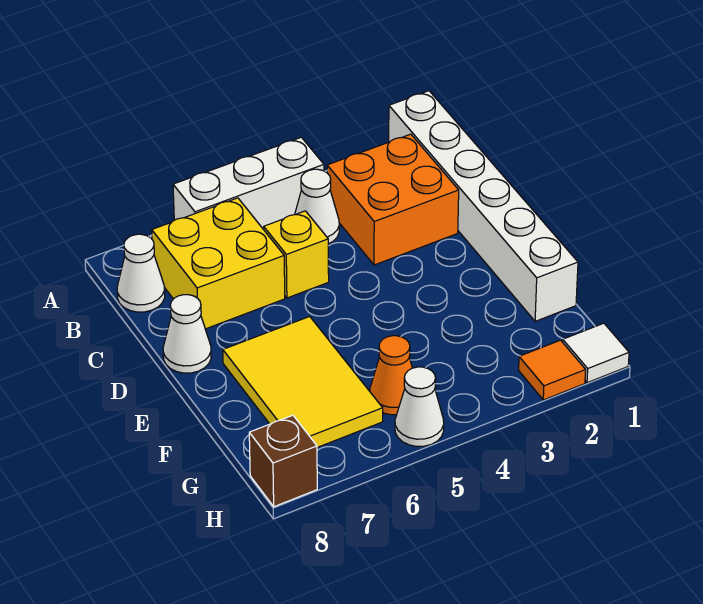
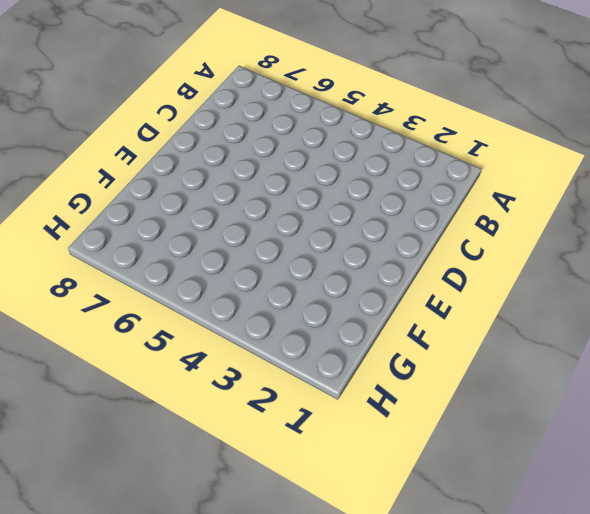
none -> white 1x6 brick [389,91,578,321]
none -> white 1x3 brick [173,137,324,230]
none -> orange 2x2 brick [327,134,459,265]

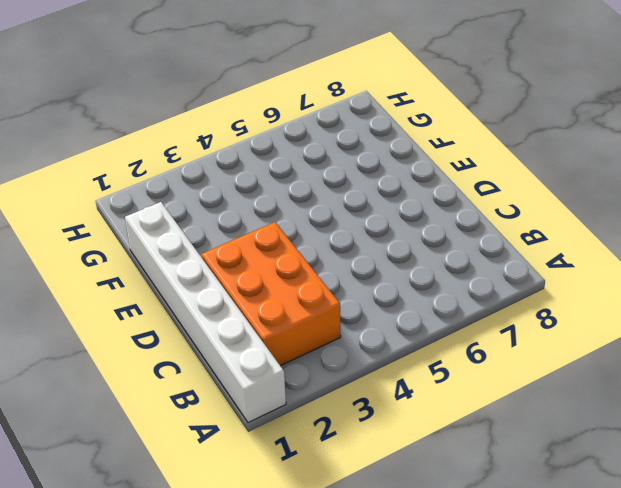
orange 2x3 brick [201,222,341,366] -> orange 2x2 brick [327,134,459,265]
none -> white 1x3 brick [173,137,324,230]
none -> white 1x1 cone [295,169,339,244]
none -> yellow 2x2 brick [152,198,285,329]

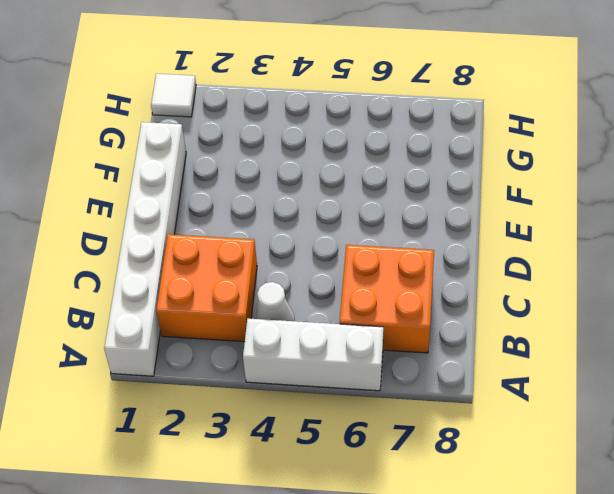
orange 2x2 brick [340,245,434,353] -> yellow 2x2 brick [152,198,285,329]
none -> white 1x1 cone [117,234,165,312]
none -> yellow 1x1 brick [264,211,329,298]
none -> white 1x1 cone [163,295,211,373]

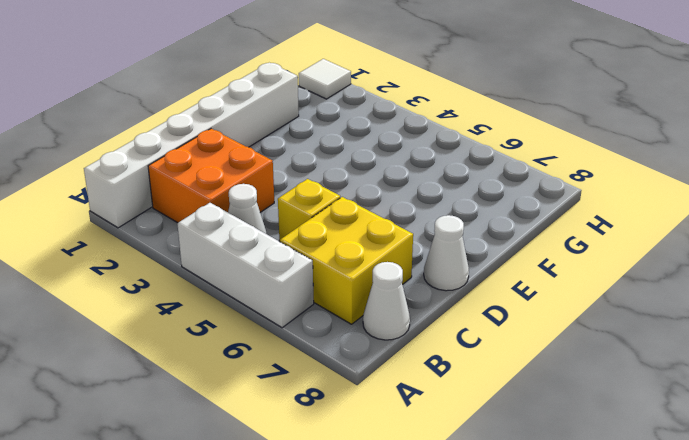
none -> yellow 2x3 tile [223,316,383,447]
none -> orange 1x1 cone [370,336,412,415]
none -> orange 1x1 tile [519,340,586,400]

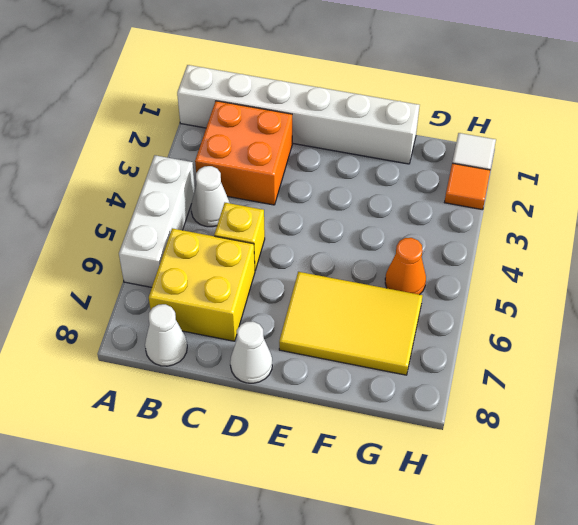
none -> white 1x1 cone [395,367,444,447]
none -> brown 1x1 brick [249,415,317,507]

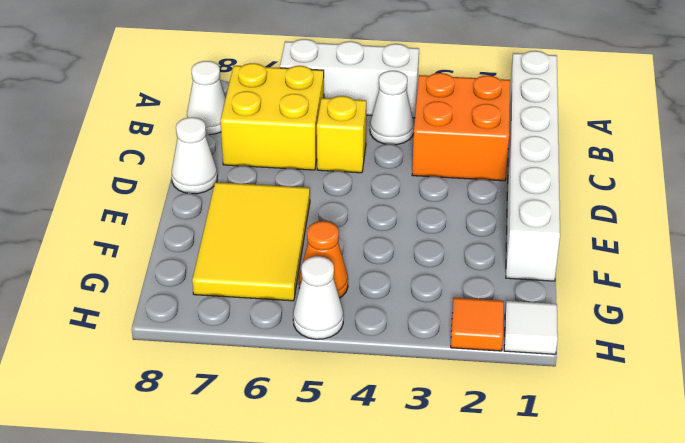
none -> brown 1x1 brick [249,415,317,507]

